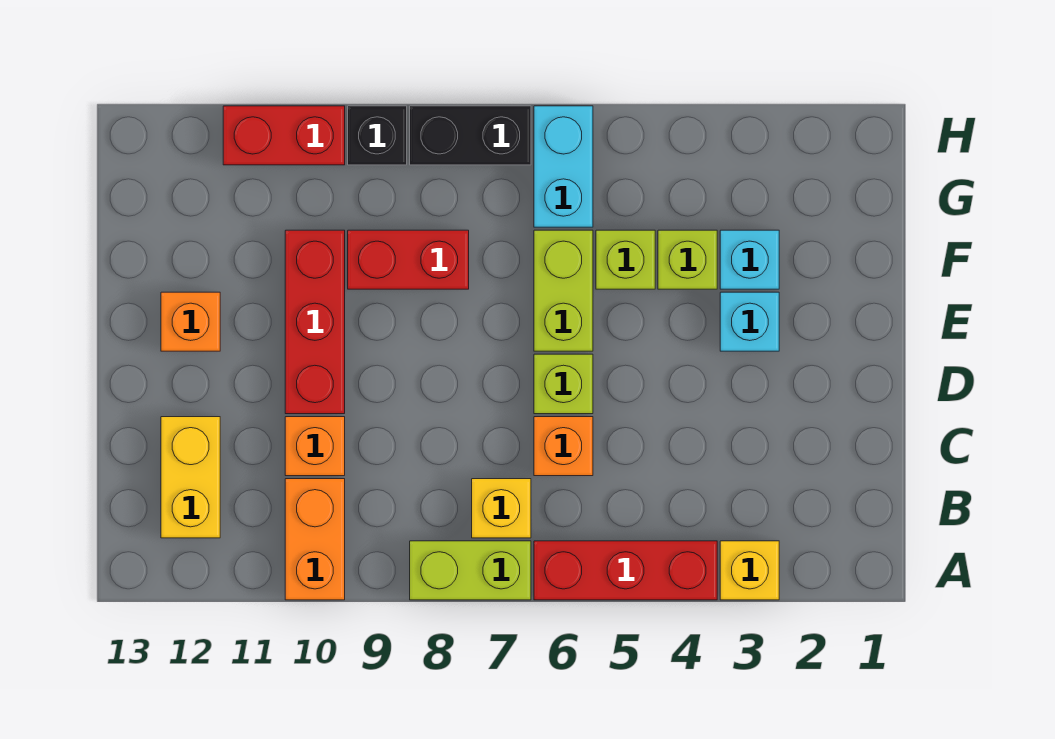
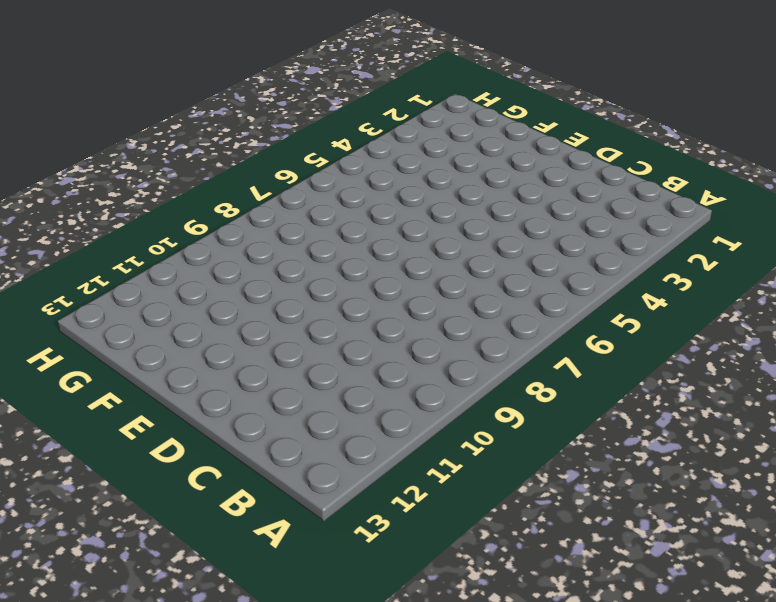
none -> yellow 1x1 brick [720,541,779,600]
none -> red 1x3 brick [534,541,717,600]
none -> lime 1x2 brick [410,541,531,600]

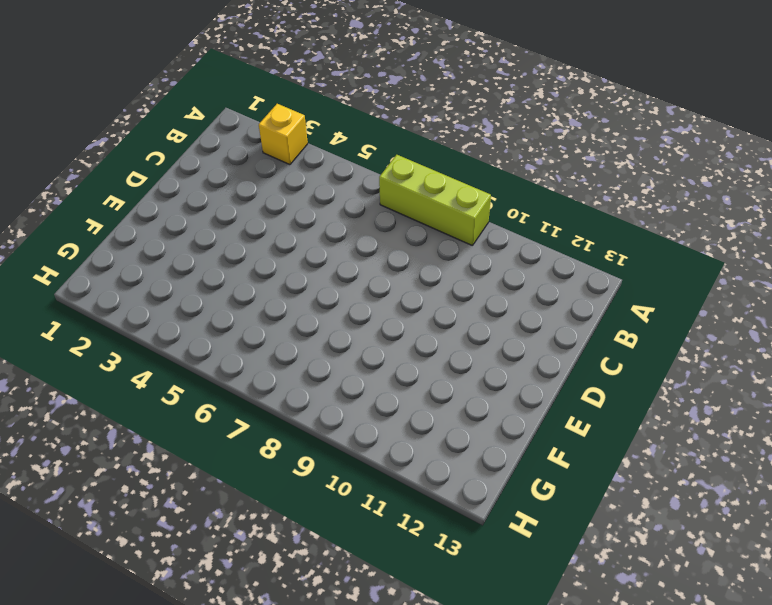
lime 1x3 brick [379,155,491,246] -> lime 1x2 brick [410,541,531,600]
none -> red 1x3 brick [534,541,717,600]
none -> orange 1x2 brick [285,479,345,600]
none -> yellow 1x1 brick [472,479,531,538]

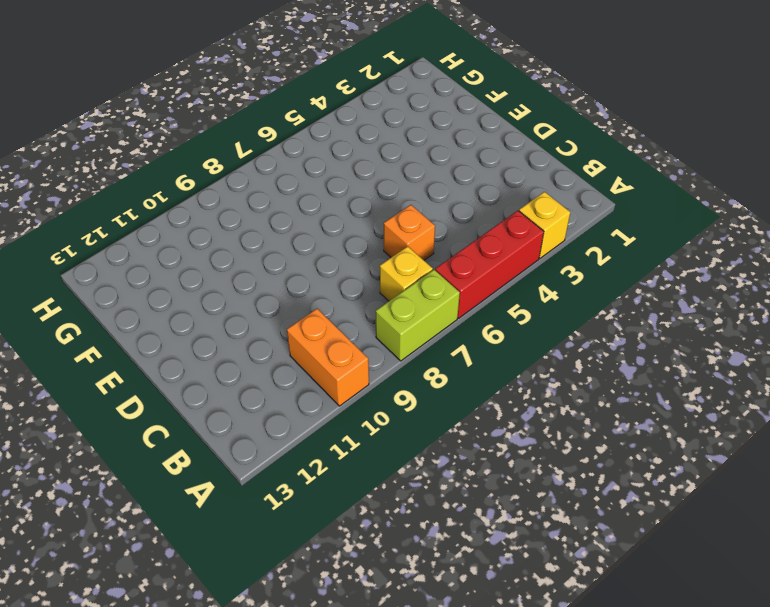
none -> yellow 1x2 brick [161,417,220,538]
none -> orange 1x1 brick [285,417,345,476]
none -> lime 1x1 brick [534,354,593,414]

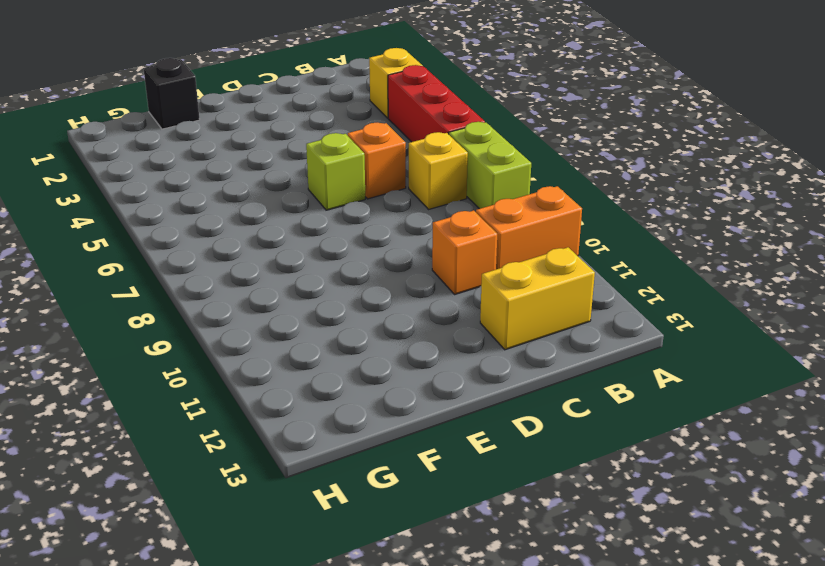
black 1x1 brick [143,58,200,129] -> black 1x1 brick moved to [348,106,407,165]
none -> red 1x3 brick [285,230,345,414]
none -> cyan 1x1 brick [720,292,779,351]
none -> lime 1x2 brick [534,230,593,351]

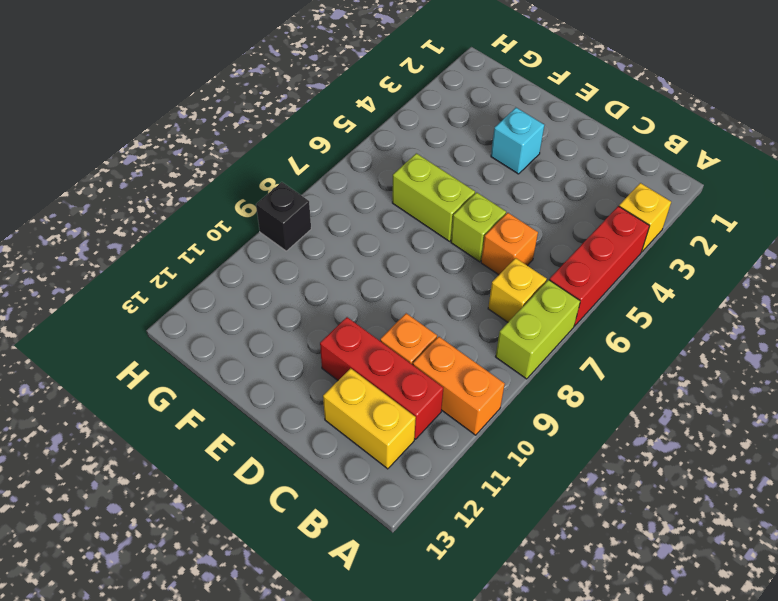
red 1x3 brick [320,317,443,439] -> red 1x3 brick moved to [285,230,345,414]
none -> orange 1x1 brick [161,292,220,351]
none -> cyan 1x1 brick [720,230,779,289]
none -> lime 1x1 brick [658,230,717,289]

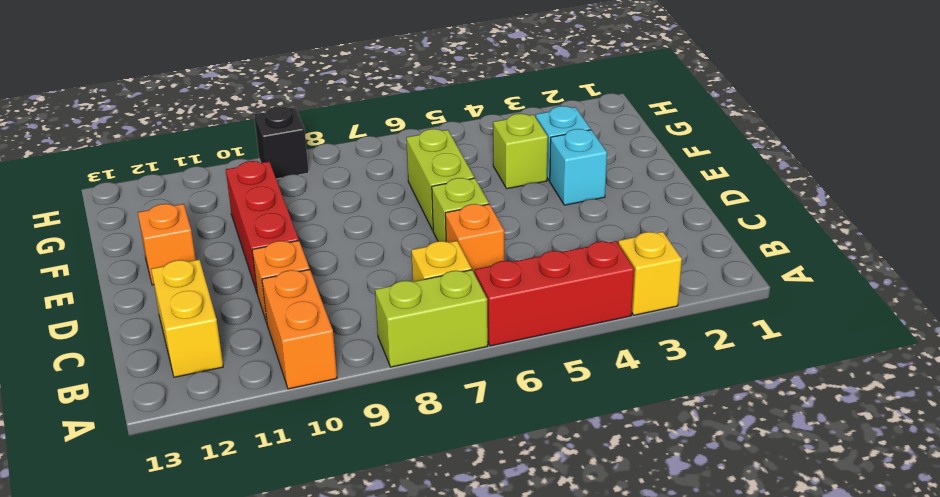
none -> lime 1x1 brick [596,230,655,289]
none -> red 1x2 brick [348,230,469,289]
none -> cyan 1x2 brick [534,106,593,227]

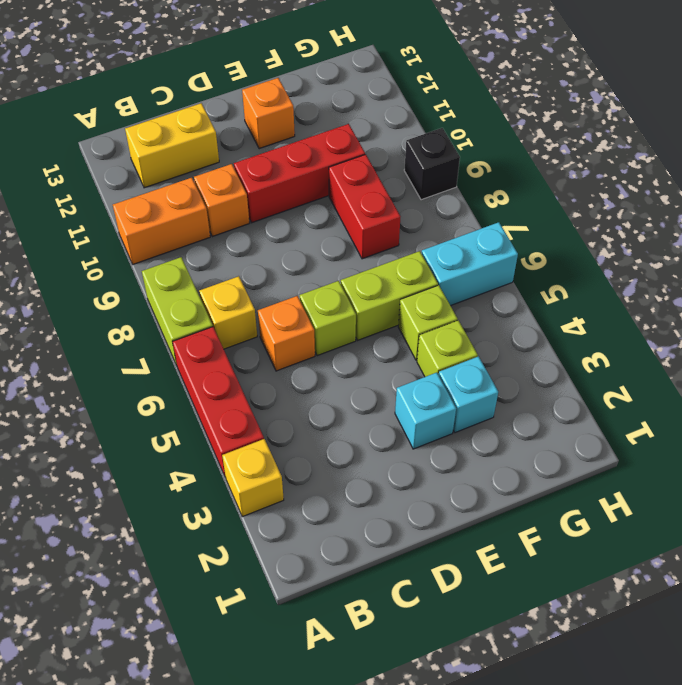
none -> black 1x2 brick [410,106,531,165]
none -> red 1x2 brick [223,106,345,165]

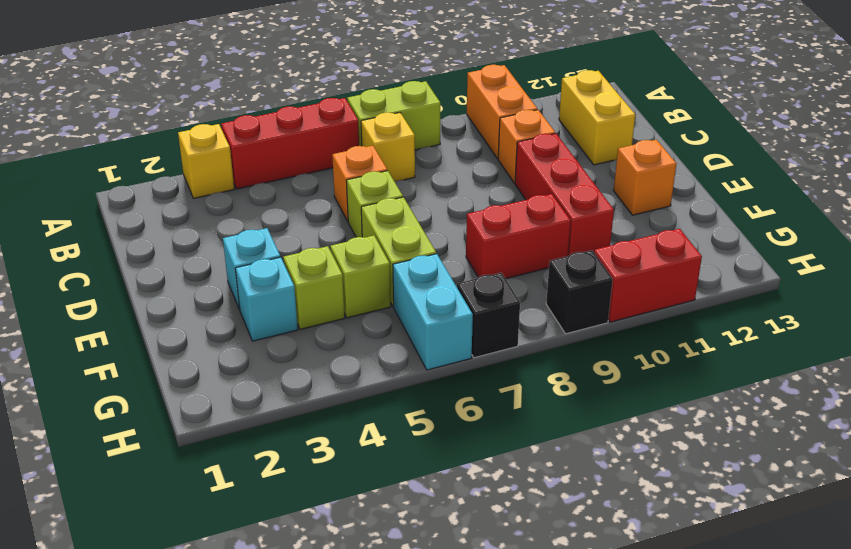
black 1x1 brick [457,273,520,358] -> black 1x2 brick [410,106,531,165]

